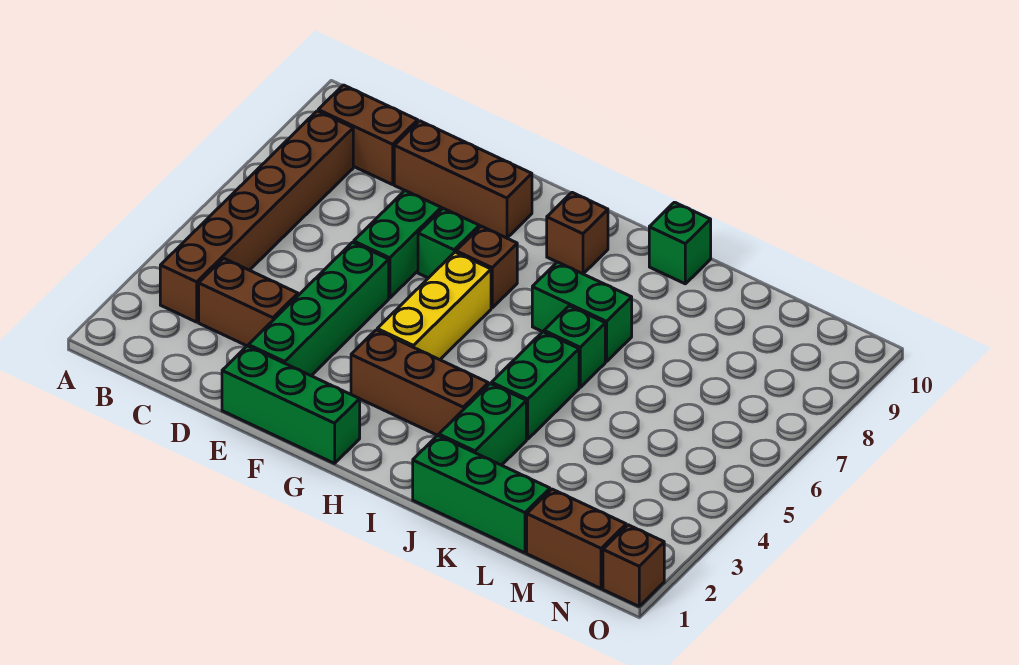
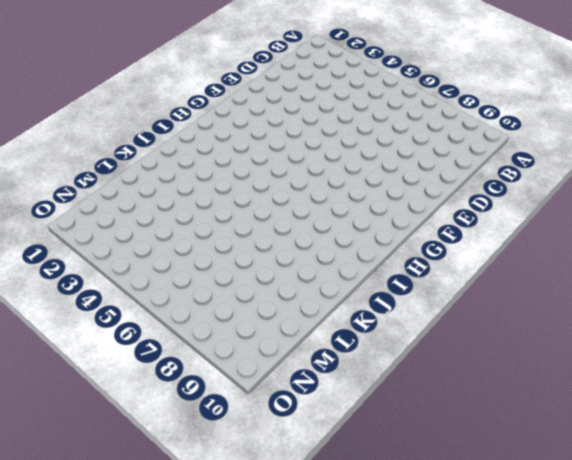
none -> brown 1x6 brick [160,111,353,322]
none -> brown 1x2 brick [318,85,418,185]
none -> brown 1x2 brick [199,258,298,346]

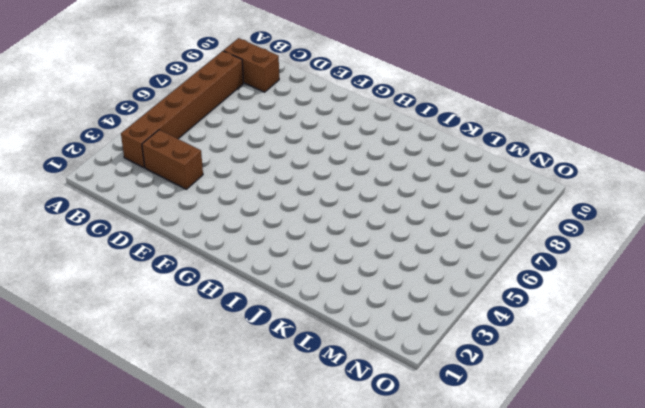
none -> brown 1x3 brick [394,121,532,238]
none -> green 1x3 brick [222,346,360,463]
none -> green 1x4 brick [248,242,389,376]

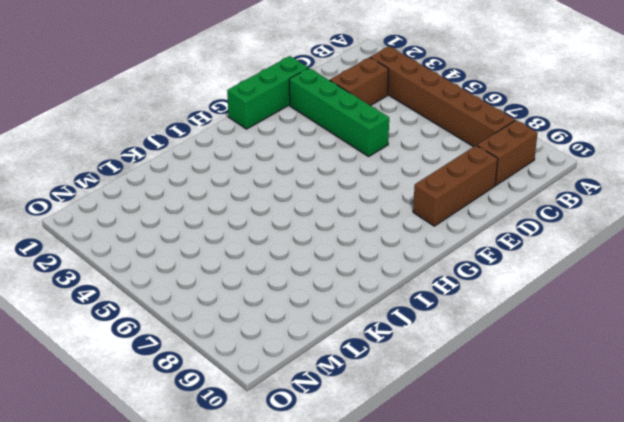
none -> green 1x2 brick [354,191,441,298]
none -> green 1x1 brick [418,208,479,278]
none -> brown 1x3 brick [351,330,488,436]

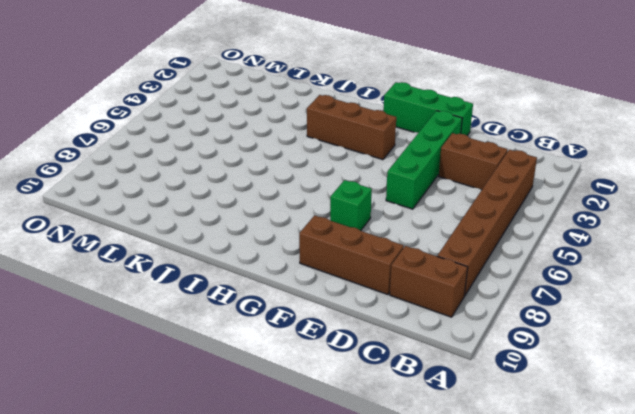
none -> green 1x2 brick [354,191,441,298]
none -> yellow 1x3 brick [377,252,491,360]
none -> brown 1x1 brick [456,226,517,308]

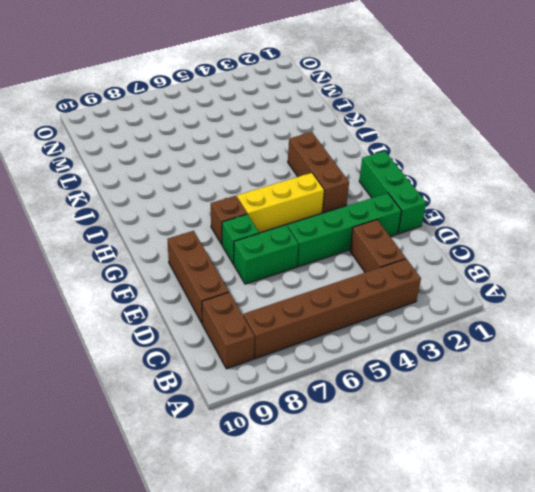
none -> brown 1x1 brick [547,193,608,274]
none -> green 1x2 brick [532,262,632,362]
none -> green 1x3 brick [413,435,550,553]

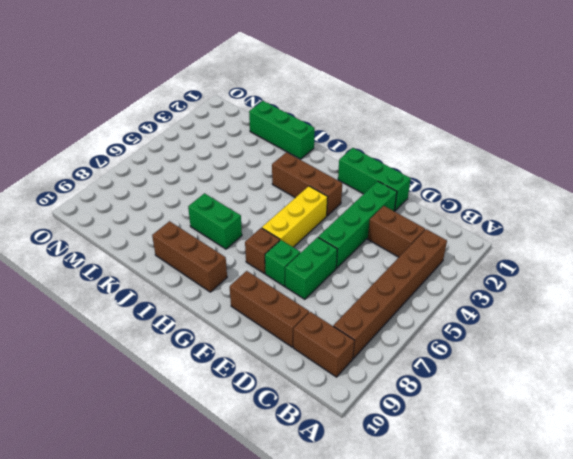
brown 1x3 brick [152,221,227,292] -> brown 1x1 brick [547,193,608,274]
none -> green 1x2 brick [439,384,526,465]
none -> green 1x2 brick [491,332,579,439]
none -> green 1x1 brick [544,306,605,387]

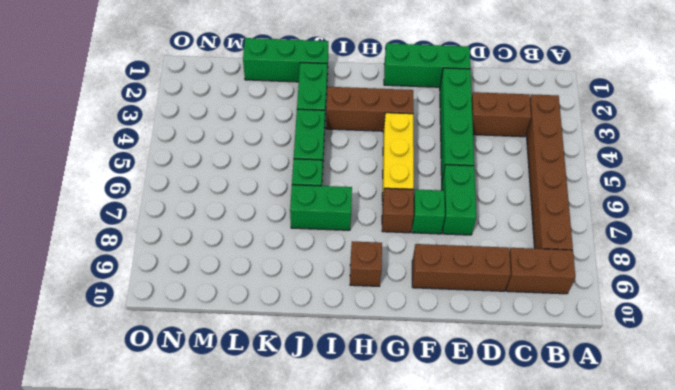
none -> green 1x1 brick [649,202,711,284]
none -> brown 1x2 brick [527,489,626,589]
none -> brown 1x1 brick [603,525,664,606]

